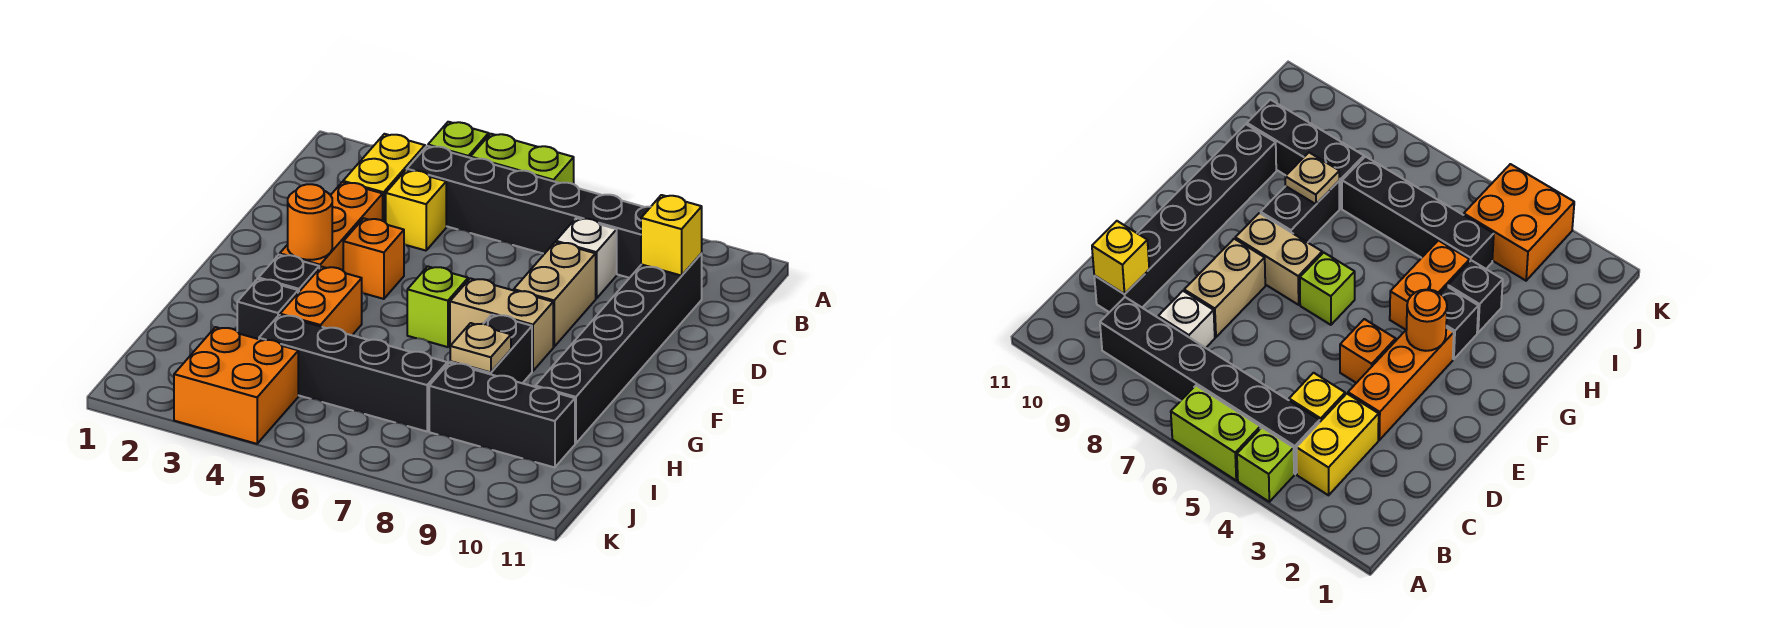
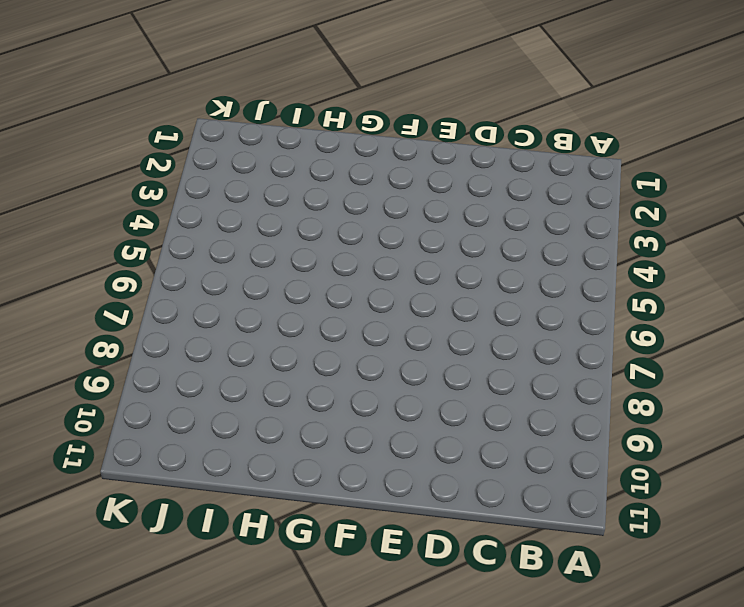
none -> lime 1x1 brick [428,122,489,158]
none -> lime 1x2 brick [471,134,574,184]
none -> yellow 1x2 brick [343,134,425,223]

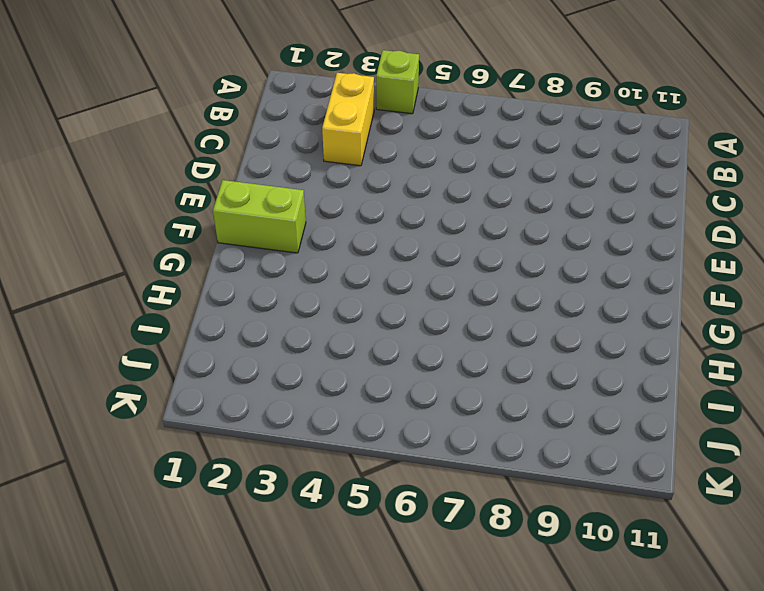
lime 1x2 brick [213,180,306,253] -> lime 1x2 brick moved to [471,134,574,184]
none -> black 1x6 brick [407,146,650,278]
none -> yellow 1x1 brick [386,170,446,251]
none -> white 1x1 brick [556,218,617,299]

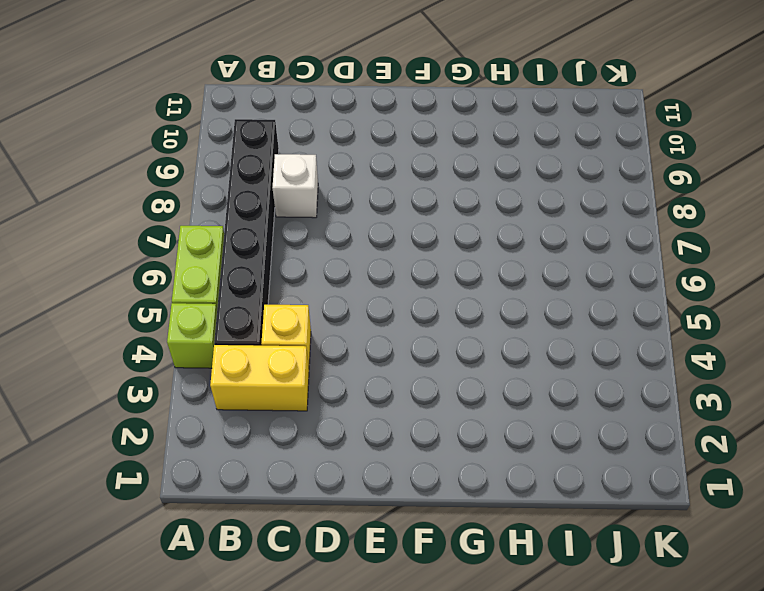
none -> black 1x6 brick [535,253,702,443]
none -> orange 1x3 brick [280,182,383,270]
none -> tan 1x2 brick [514,242,596,347]

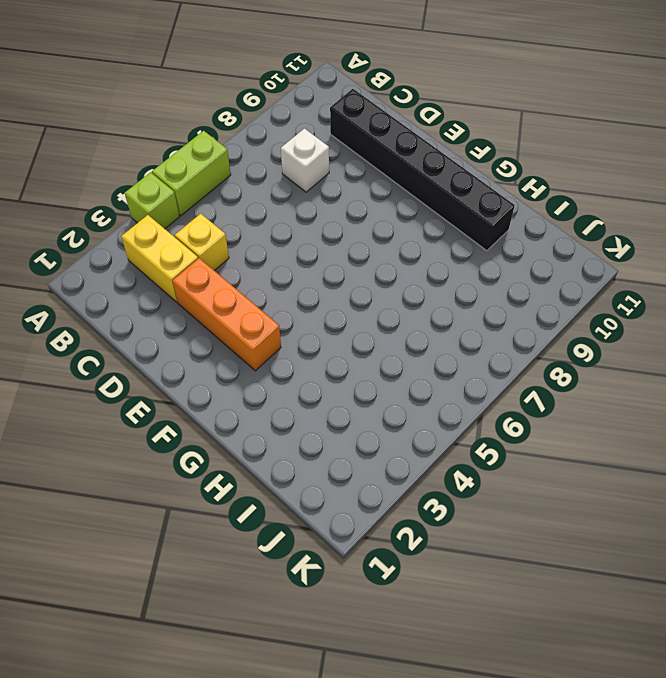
none -> black 1x6 brick [407,146,650,278]
none -> tan 1x2 brick [514,242,596,347]
none -> orange 1x1 brick [343,218,404,299]

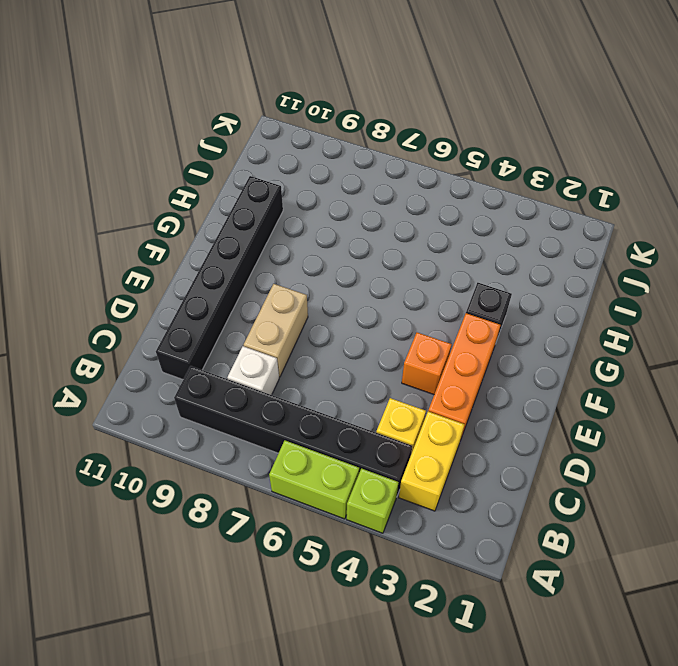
none -> lime 1x1 brick [407,266,468,347]
none -> tan 1x2 brick [450,278,553,371]
none -> orange 1x2 brick [280,267,362,335]

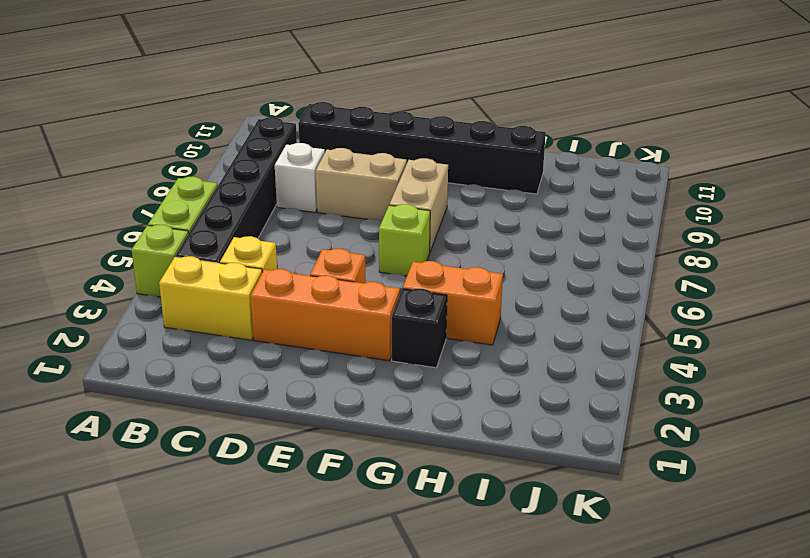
none -> black 1x2 brick [450,315,532,383]
none -> black 1x1 brick [237,279,298,339]
none -> black 1x4 brick [259,315,447,431]

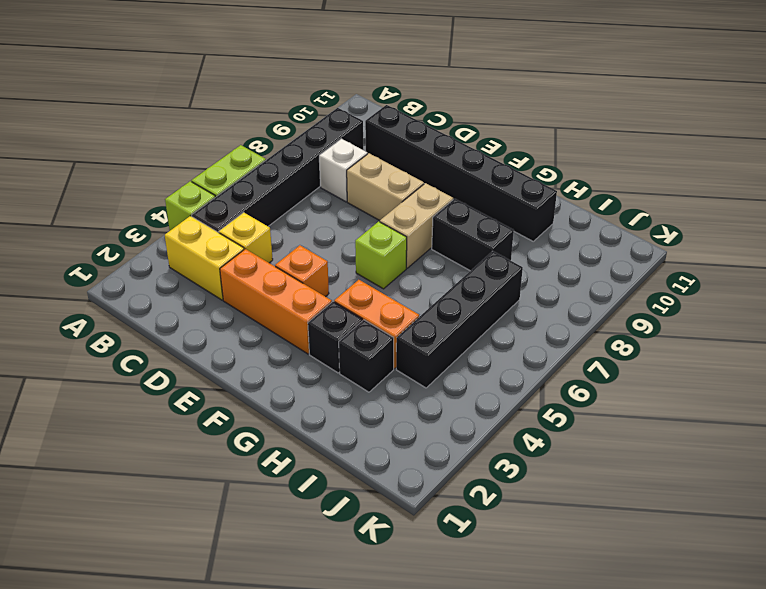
none -> black 1x3 brick [429,363,575,468]
none -> orange 2x2 brick [174,327,298,444]
none -> yellow 1x1 brick [641,195,702,276]

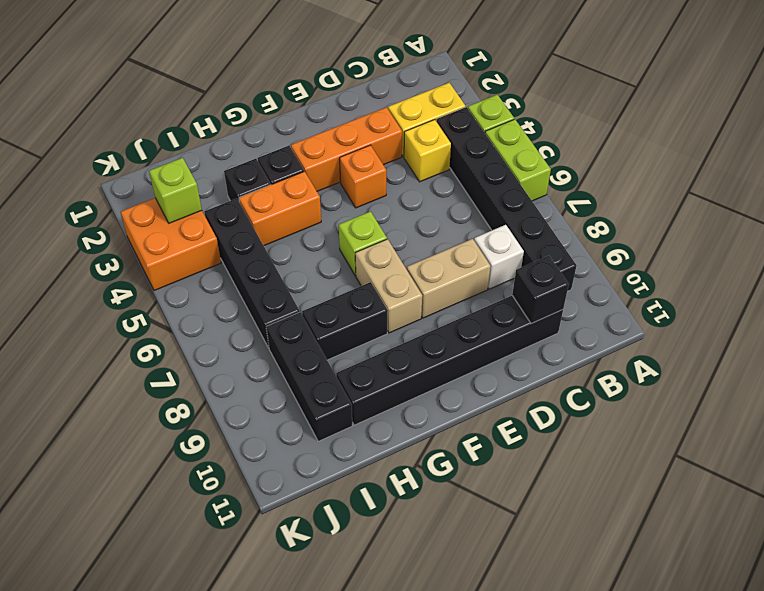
black 1x1 brick [512,256,569,324] -> yellow 1x1 brick [641,195,702,276]
lime 1x1 brick [149,158,202,223] -> none
none -> orange 1x1 round brick [288,184,332,260]
none -> tan 1x1 plate [450,323,511,372]

